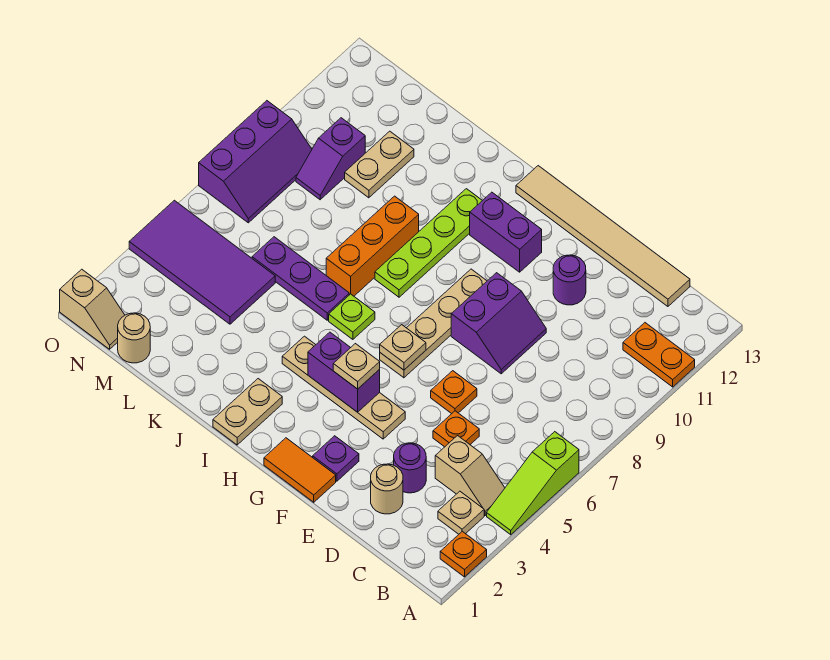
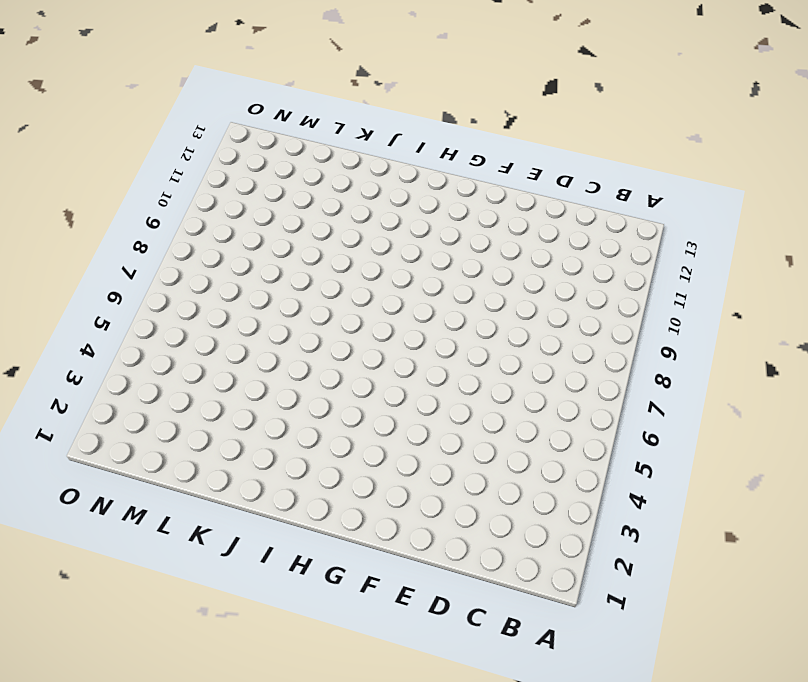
none -> orange 1x1 plate [440,531,487,577]
none -> lime 1x3 slope [487,432,579,535]
none -> orange 1x2 plate [623,323,695,387]
none -> tan 1x1 plate [438,491,484,534]

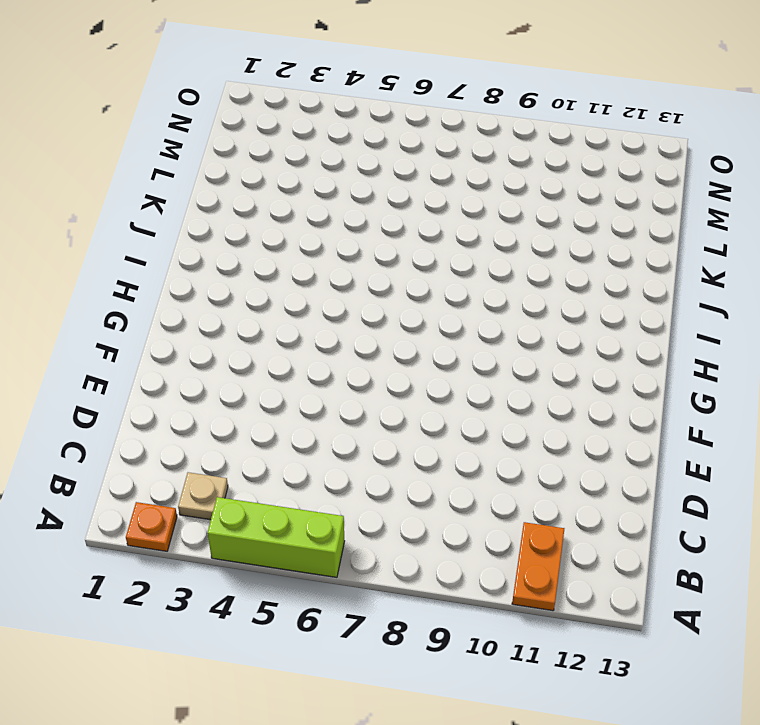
lime 1x3 brick [207,497,345,577] -> lime 1x3 slope [487,432,579,535]
none -> tan 1x2 slope [435,436,505,515]
none -> tan 1x6 tile [516,166,690,306]
none -> tan 1x1 round brick [371,464,403,514]
none -> purple 1x1 round brick [394,443,426,493]

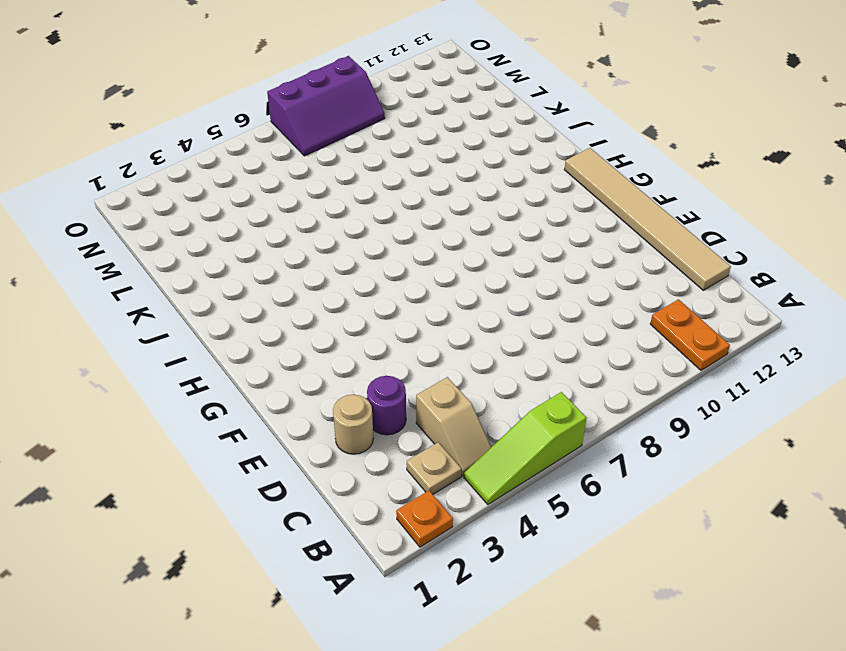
none -> orange 1x1 plate [433,411,479,447]
none -> orange 1x1 plate [431,371,477,414]
none -> purple 2x2 slope [451,273,546,374]
none -> purple 1x1 round brick [553,255,586,305]

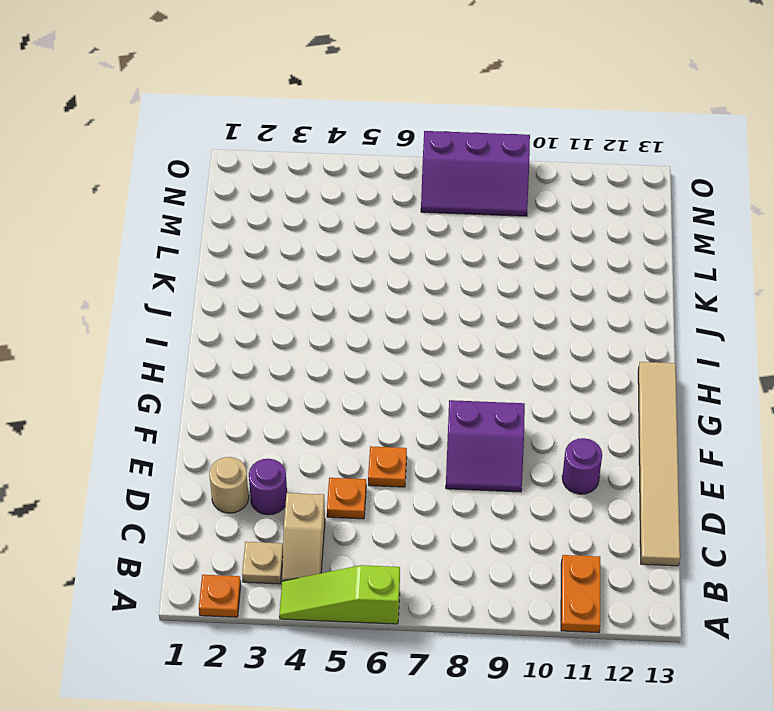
none -> orange 1x2 tile [264,438,336,502]
none -> purple 1x1 plate [313,436,359,481]
none -> tan 1x4 plate [282,336,405,439]
none -> tan 1x4 plate [380,269,487,378]

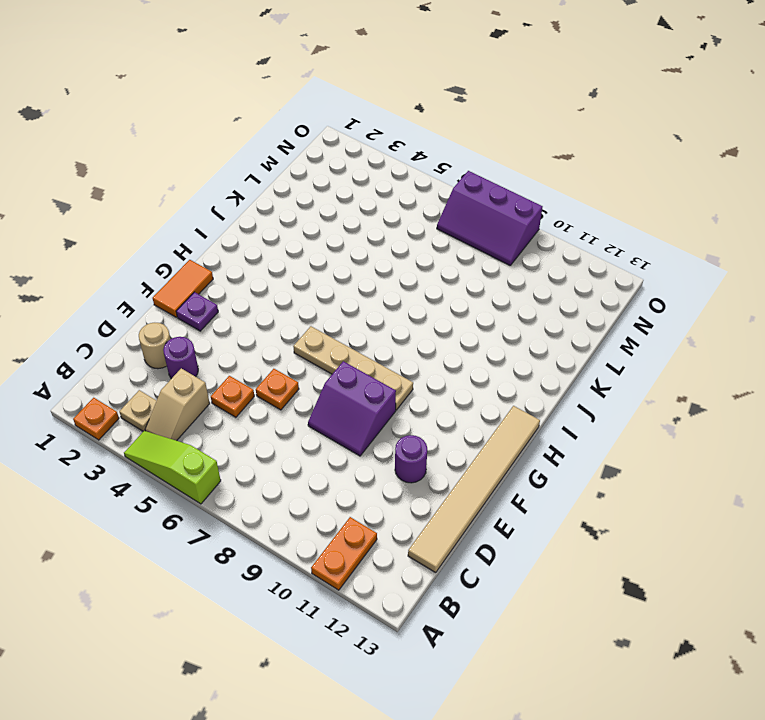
none -> tan 1x4 plate [282,336,405,439]
none -> purple 1x2 brick [470,192,542,272]
none -> tan 1x2 plate [213,379,282,445]
none -> lime 1x1 plate [329,294,375,339]

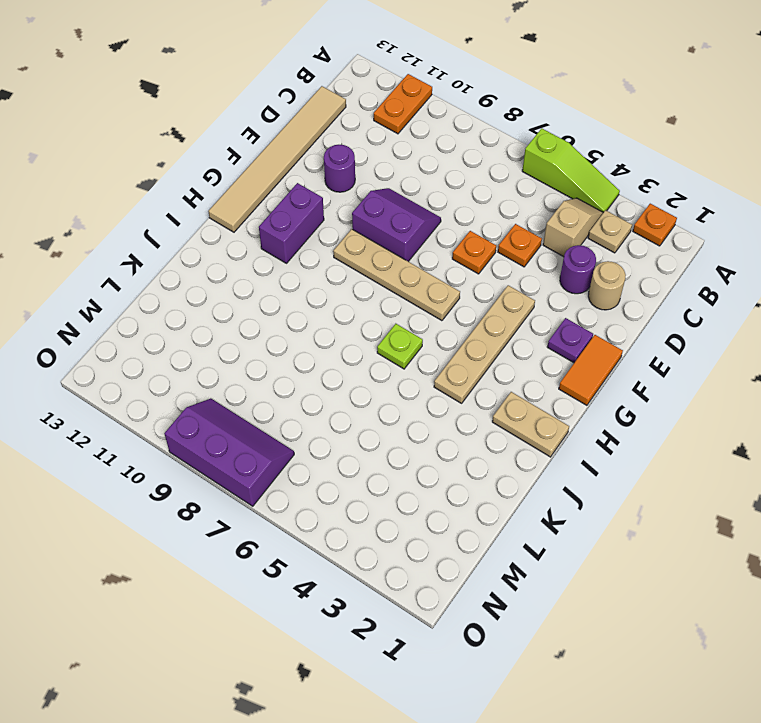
none -> lime 1x4 plate [375,189,482,297]
none -> purple 1x3 plate [252,237,349,320]
none -> orange 1x3 brick [326,196,419,296]
none -> purple 2x4 tile [129,200,275,324]

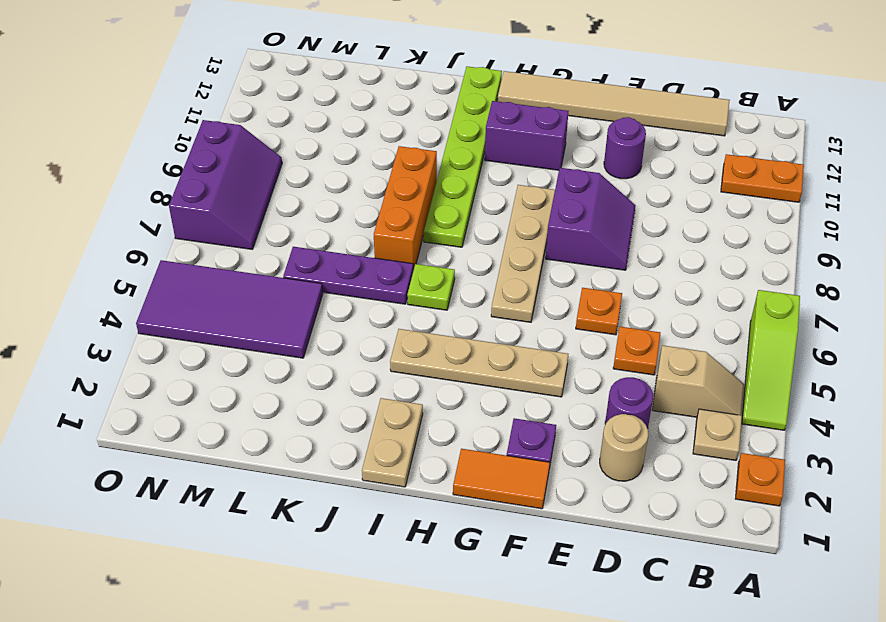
lime 1x6 plate [424,66,502,247] -> lime 1x4 plate [375,189,482,297]
none -> tan 1x2 plate [345,131,414,198]
none -> tan 1x1 round brick [118,313,150,363]
none -> purple 1x2 slope [296,118,365,200]
none -> tan 1x2 slope [60,269,125,349]

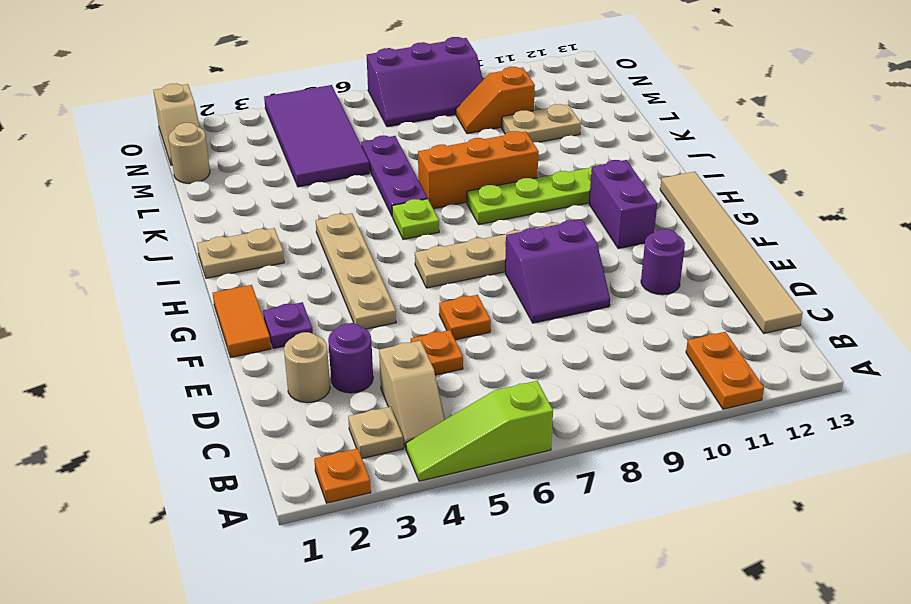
orange 1x2 slope [456,67,535,134] -> purple 1x2 slope [296,118,365,200]
none -> purple 1x2 brick [308,332,380,412]
none -> tan 1x1 plate [380,325,426,370]
none -> tan 1x1 plate [333,344,380,389]

